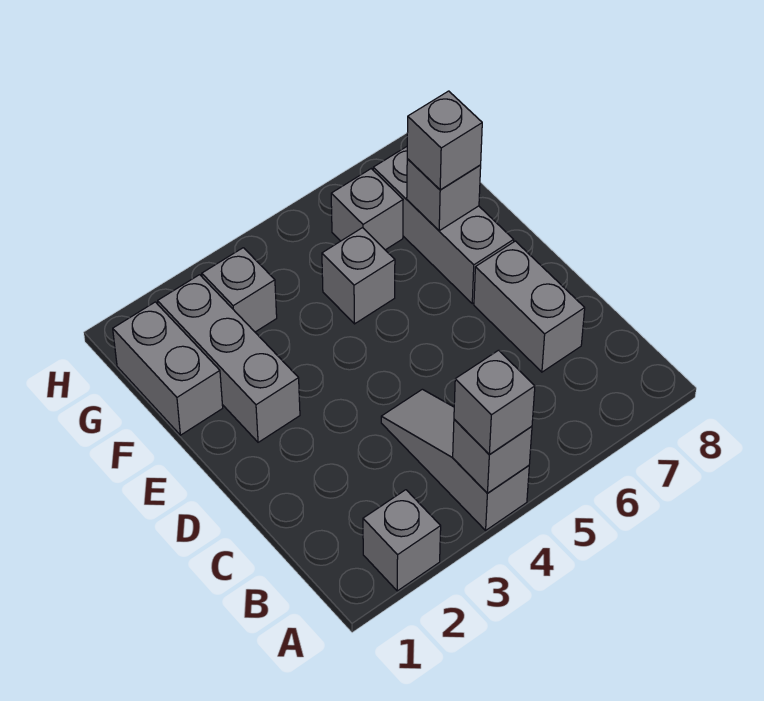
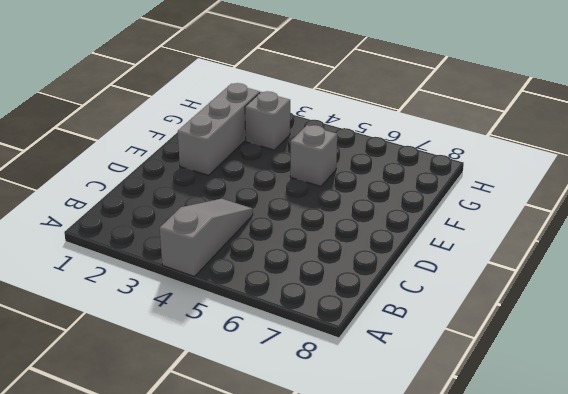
none -> grey 1x1 brick [363,490,441,591]
none -> grey 1x2 brick [474,241,585,372]
none -> grey 1x3 brick [373,147,514,304]

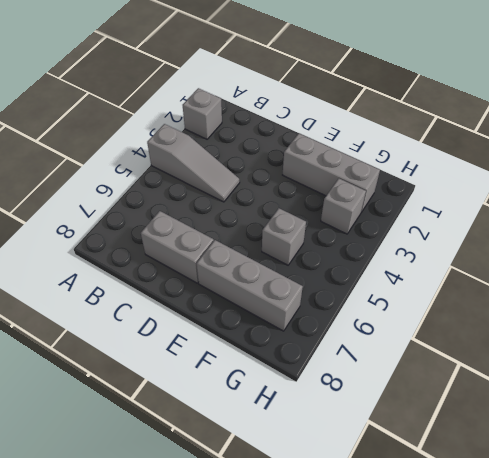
none -> grey 1x2 brick [113,302,223,435]
none -> grey 1x1 brick [331,169,403,250]
none -> grey 1x1 brick [453,419,532,493]

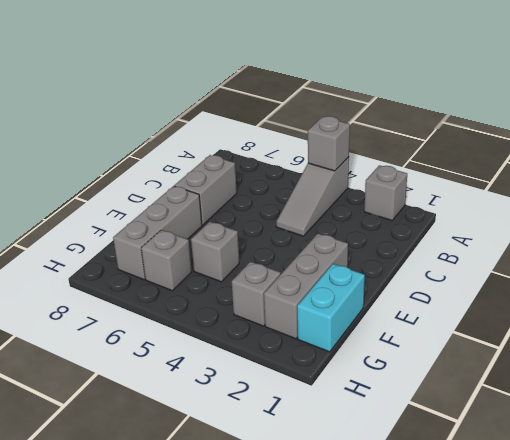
cyan 1x2 brick [297,264,365,352] -> grey 1x2 brick [113,302,223,435]
none -> grey 1x1 brick [407,159,481,231]
none -> grey 1x1 brick [454,350,535,454]
none -> grey 1x1 brick [407,91,482,190]

